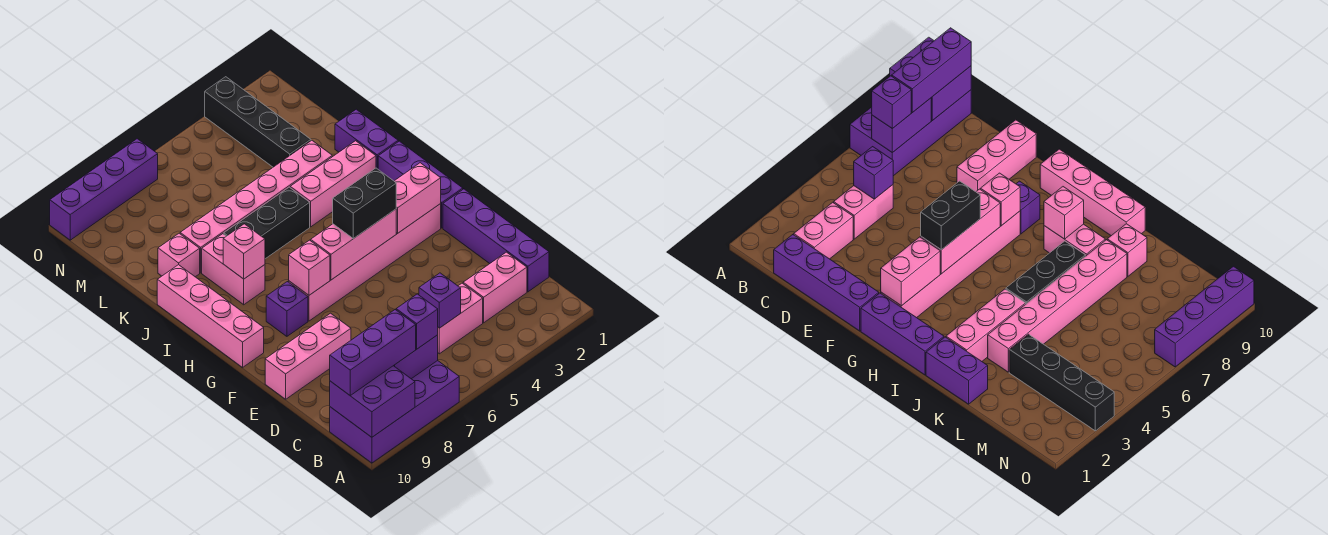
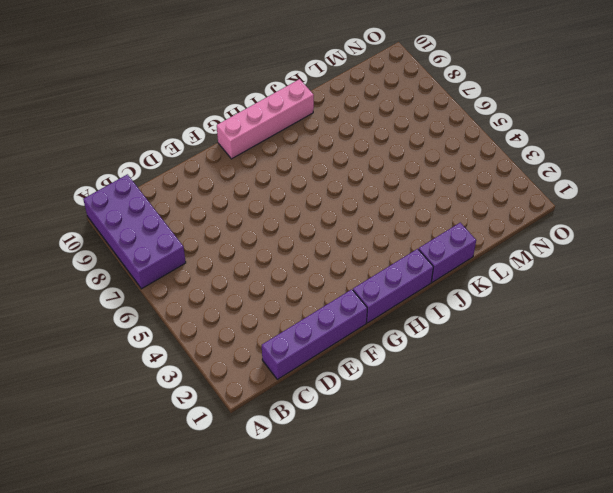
none -> pink 1x2 brick [463,252,527,323]
none -> pink 1x2 brick [438,283,483,354]
none -> pink 1x3 brick [265,313,351,399]

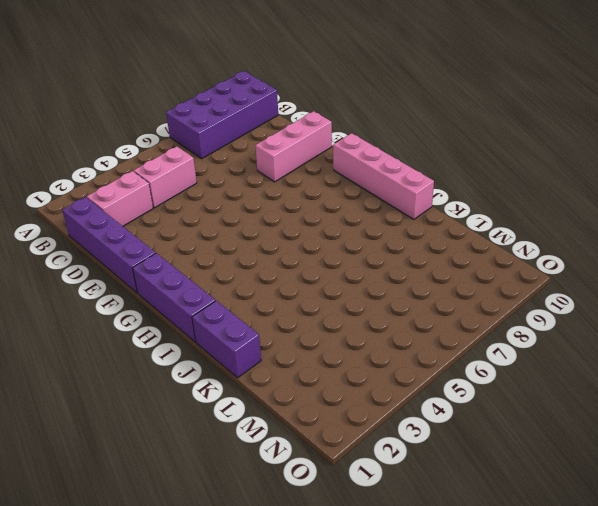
none -> pink 1x6 brick [289,204,441,321]
none -> purple 1x1 brick [266,282,308,336]
none -> pink 1x2 brick [202,234,265,305]

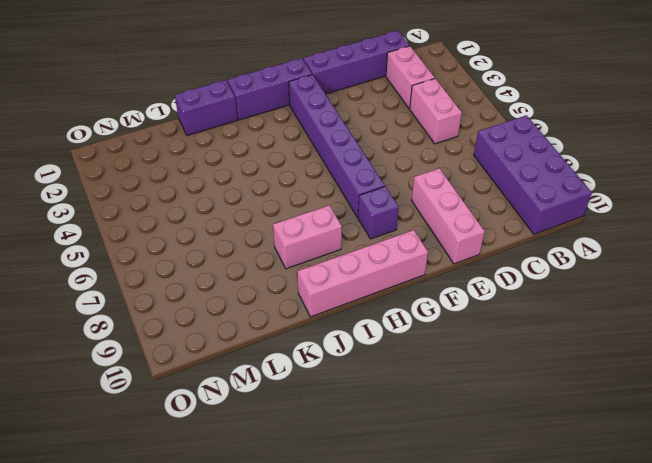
purple 1x6 brick [289,75,385,218] -> pink 1x6 brick [289,204,441,321]
none -> pink 1x3 brick [290,141,376,227]
none -> black 1x3 brick [224,187,310,259]
none -> pink 1x6 brick [180,141,332,273]

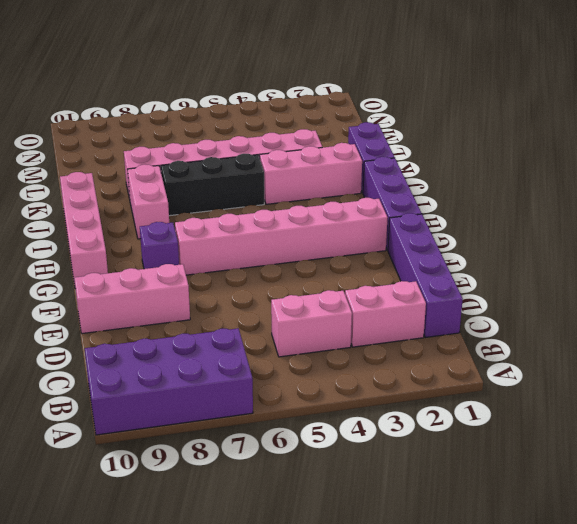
none -> pink 1x1 brick [158,233,200,277]
none -> black 1x4 brick [205,77,311,167]
none -> purple 1x4 brick [50,139,158,240]

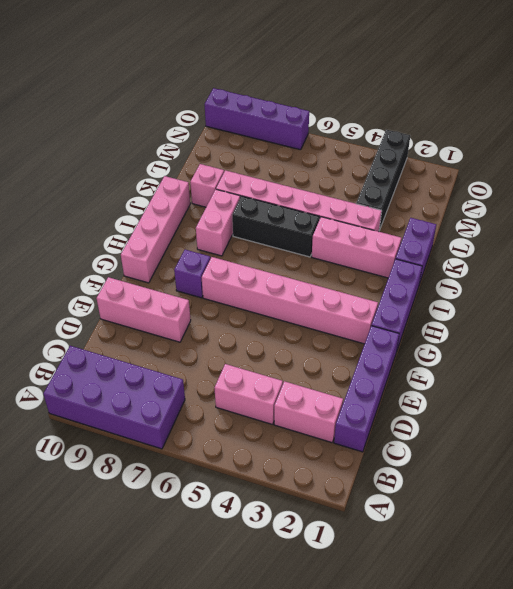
none -> purple 2x2 brick [330,366,415,437]
none -> purple 1x2 brick [394,335,438,379]
none -> purple 1x1 brick [419,273,461,328]

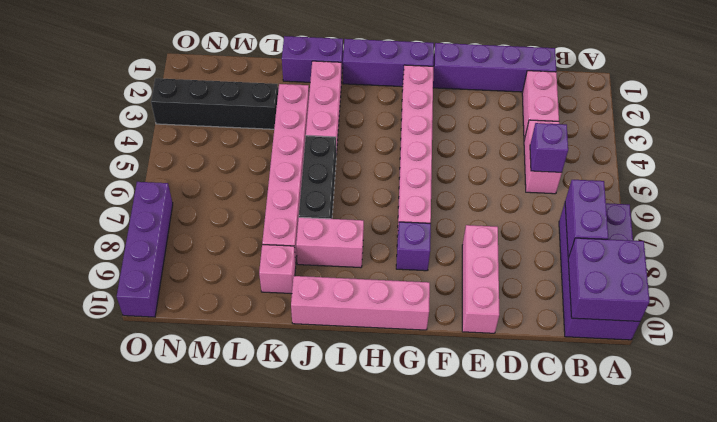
none -> pink 1x2 brick [394,163,441,233]
none -> pink 1x3 brick [311,209,396,280]
none -> pink 1x1 brick [289,240,330,295]

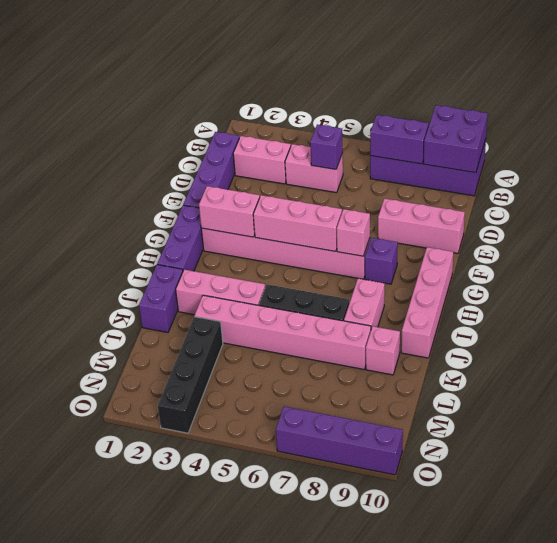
none -> pink 1x1 brick [223,224,265,279]
none -> purple 1x1 brick [396,294,438,349]
none -> purple 1x3 brick [330,310,416,395]

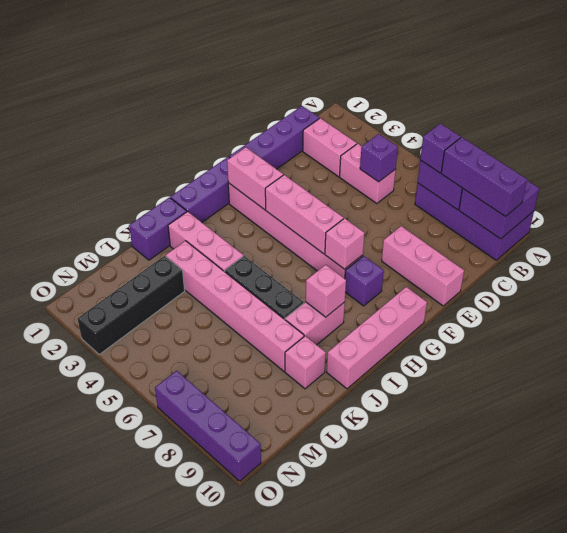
none -> black 1x2 brick [333,168,396,239]

